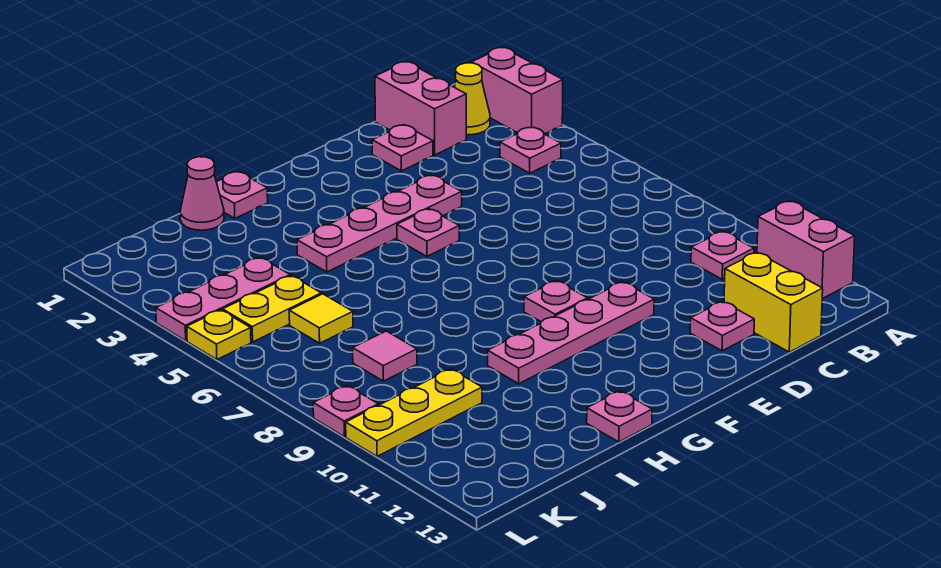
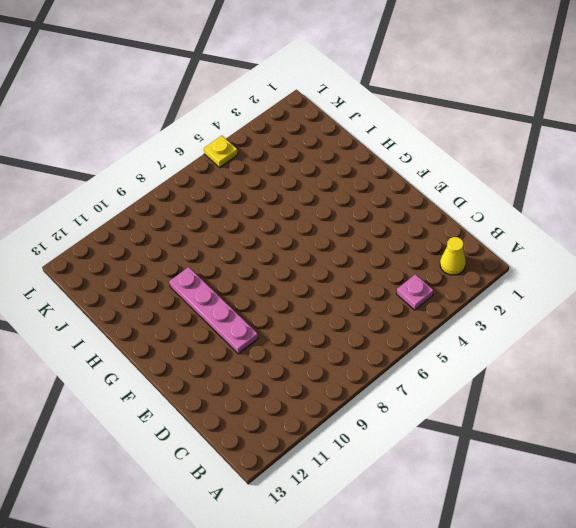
none -> pink 1x2 brick [471,47,563,134]
none -> pink 1x2 brick [757,201,855,299]
none -> pink 1x1 plate [691,231,754,279]

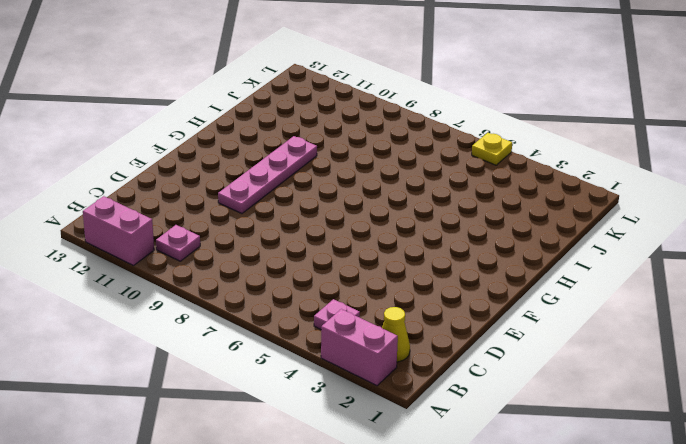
none -> pink 1x2 brick [375,62,466,155]
none -> yellow 1x2 brick [724,252,823,352]
none -> pink 1x1 plate [372,125,433,171]

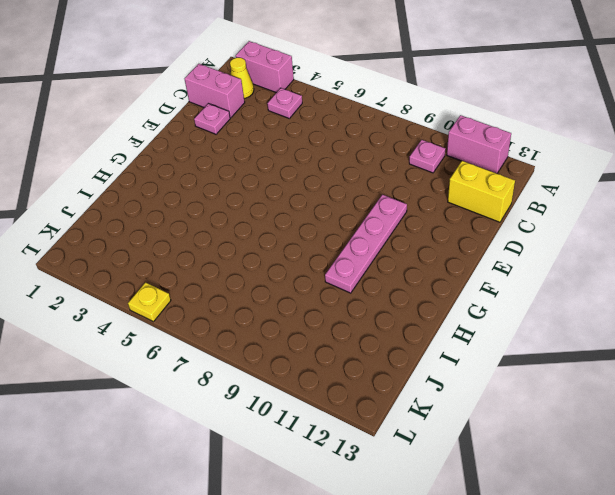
none -> pink 1x1 plate [690,301,754,351]
none -> pink 1x4 plate [297,175,462,272]
none -> pink 1x1 plate [397,209,459,256]

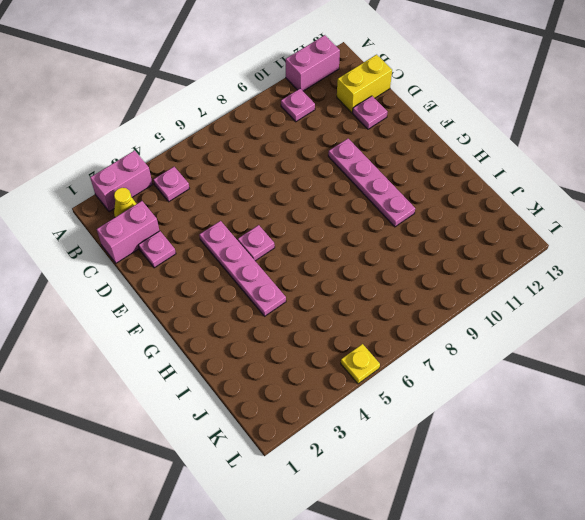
none -> pink 1x1 plate [524,281,588,322]
none -> pink 1x1 plate [216,171,268,218]
none -> pink 1x1 plate [587,391,652,442]

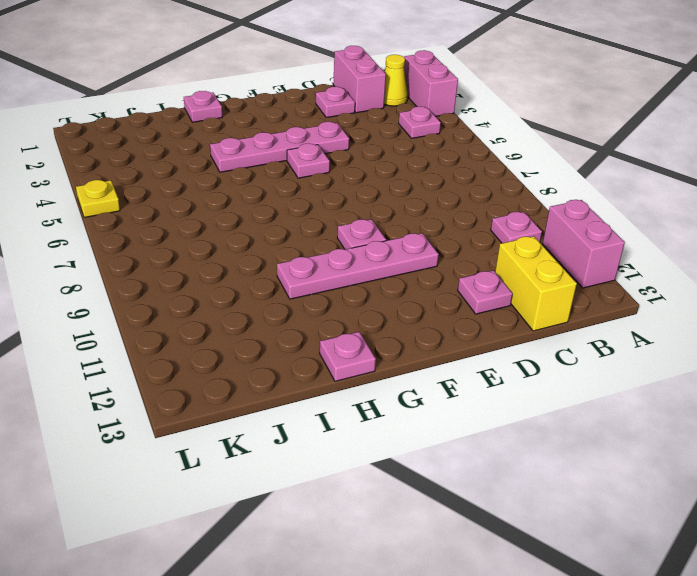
none -> pink 1x1 cone [180,157,224,230]
none -> pink 1x3 plate [156,257,290,341]
none -> yellow 1x2 plate [223,276,321,342]

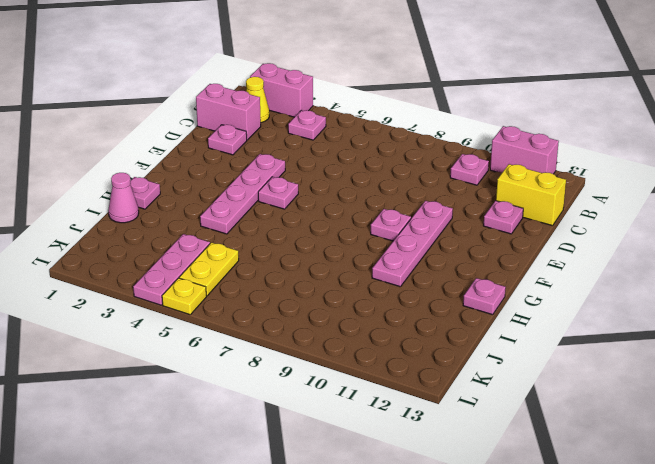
none -> yellow 1x1 tile [289,294,353,343]
none -> pink 1x1 tile [353,331,417,381]
none -> yellow 1x3 plate [346,369,482,456]

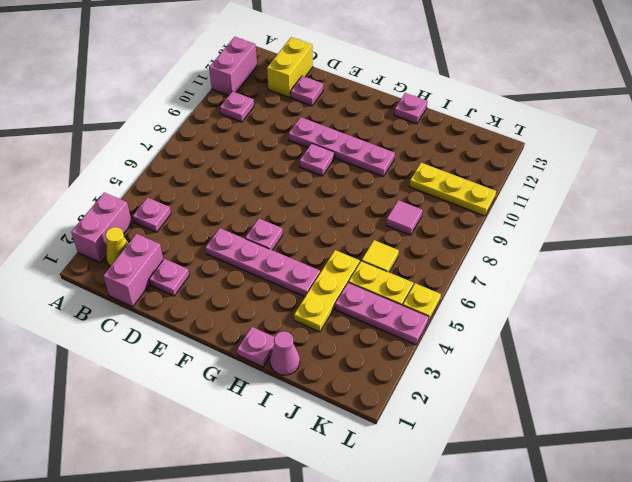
yellow 1x3 plate [294,250,360,332] -> none
none -> pink 1x1 plate [313,386,378,437]

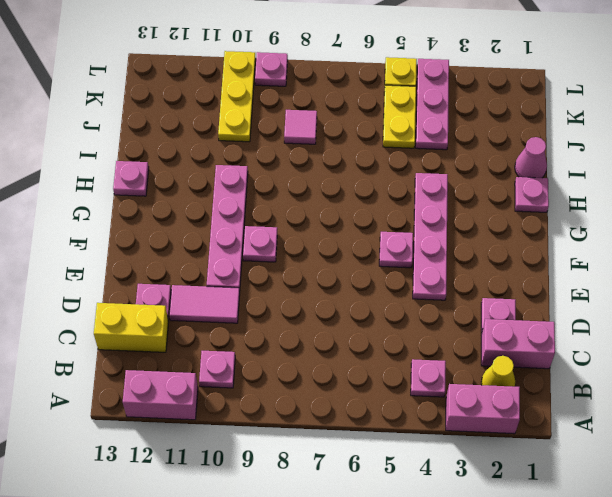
pink 1x2 tile [169,285,240,323] -> none
none -> yellow 1x1 tile [289,294,353,343]

